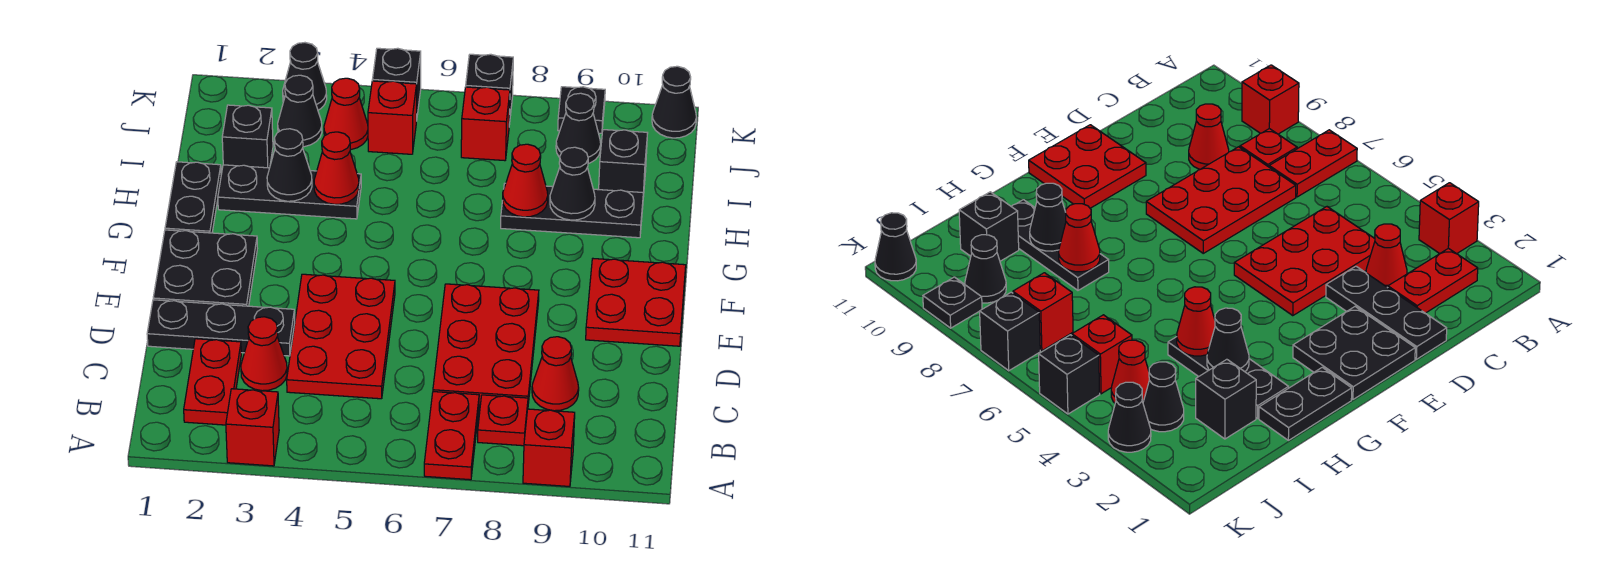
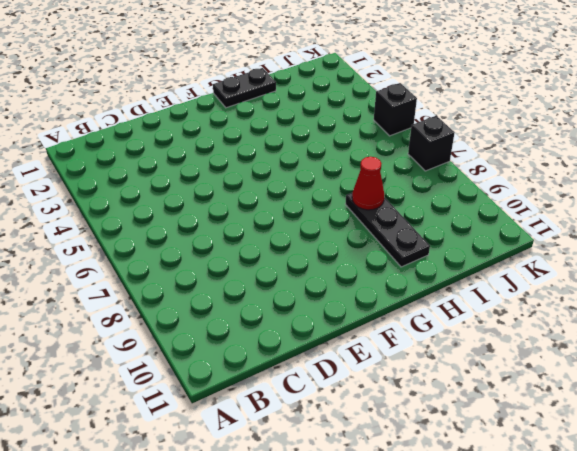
none -> red 1x1 brick [226,389,279,466]
none -> red 1x2 plate [424,392,479,480]
none -> red 1x1 brick [523,409,575,486]
none -> red 1x2 plate [184,339,241,425]

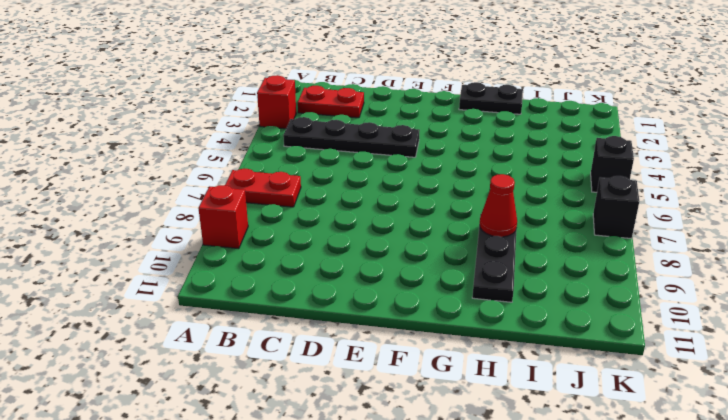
black 1x4 plate [283,117,420,157] -> red 2x3 plate [287,274,395,399]
none -> red 1x1 plate [478,395,528,446]
none -> red 1x1 cone [241,317,287,391]
none -> red 2x3 plate [433,284,539,406]
none -> red 1x1 cone [532,337,579,411]

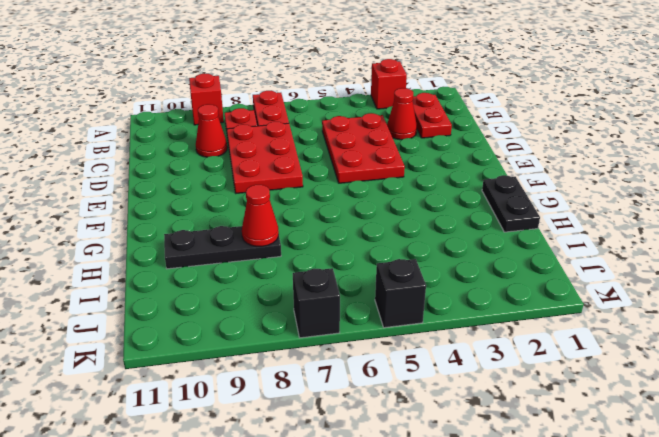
none -> black 1x3 plate [147,300,295,356]
none -> black 2x2 plate [153,230,257,306]
none -> red 2x2 plate [586,259,686,346]
none -> black 1x3 plate [218,165,361,219]

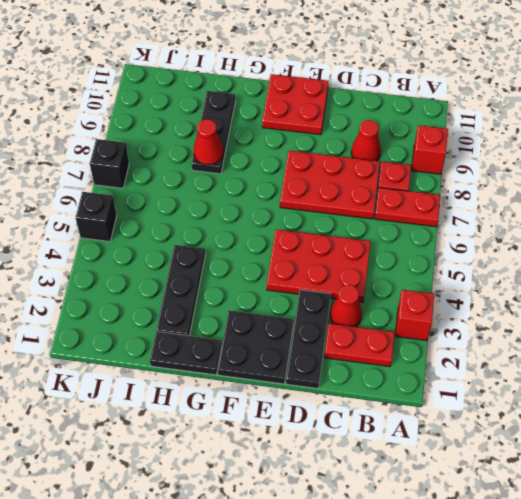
none -> black 1x1 brick [222,105,273,168]
none -> black 1x1 brick [599,130,648,197]
none -> black 1x1 cone [278,75,322,147]
none -> red 1x1 cone [324,78,368,150]

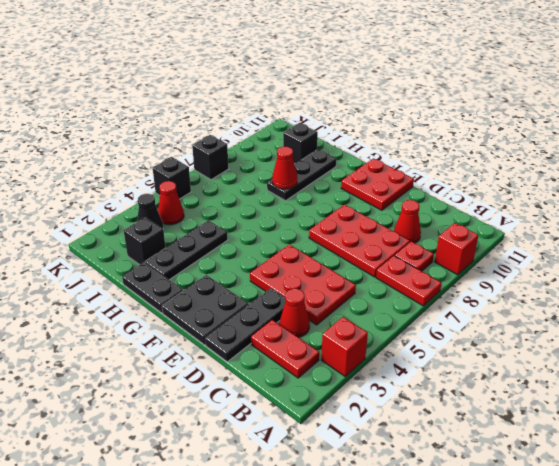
none -> red 1x1 brick [368,81,417,154]
none -> red 1x1 brick [461,87,510,161]
none -> black 1x1 cone [556,93,601,164]
none -> black 1x1 cone [283,43,327,110]

